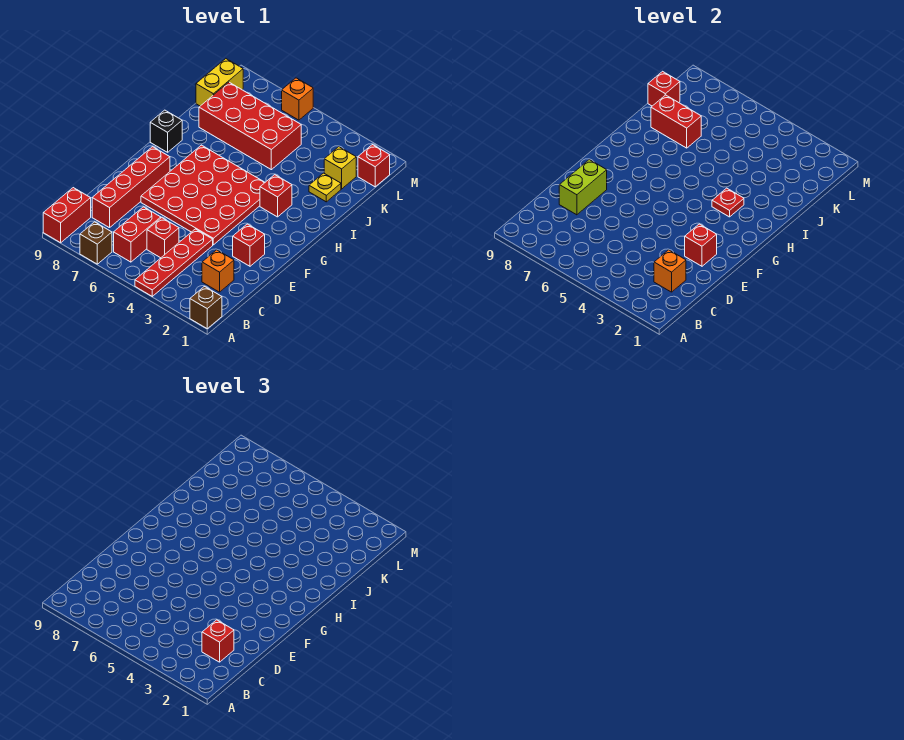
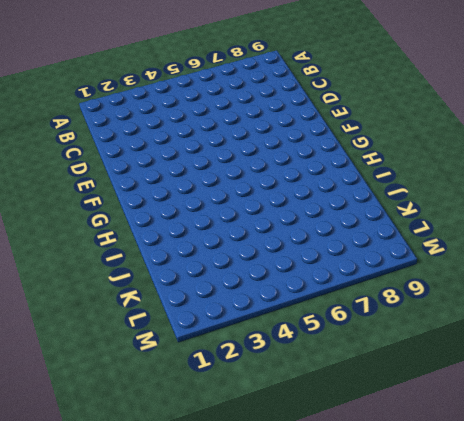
none -> brown 1x1 brick [190,287,222,329]
none -> red 1x4 plate [135,229,213,296]
none -> brown 1x1 brick [80,222,112,264]

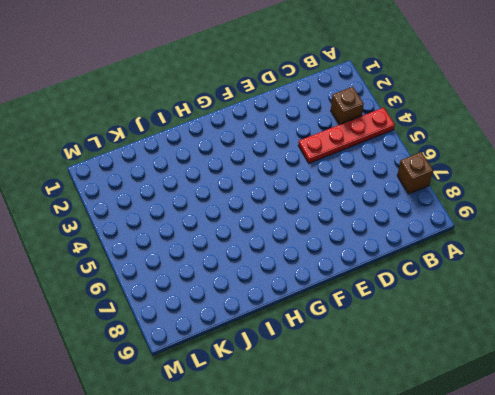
brown 1x1 brick [331,87,364,125] -> brown 1x1 brick moved to [190,287,222,329]
none -> red 1x2 brick [43,188,91,243]
none -> red 1x2 brick [114,207,161,262]
none -> orange 1x1 brick [202,250,234,292]

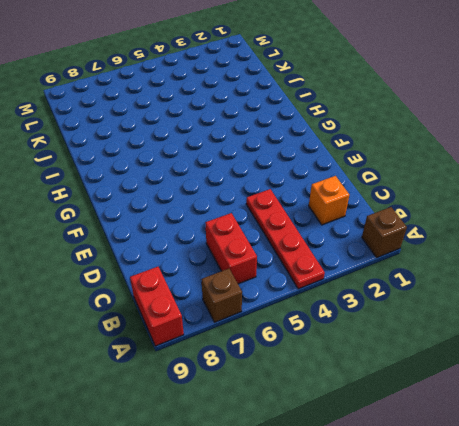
none -> red 1x1 brick [147,218,179,258]
none -> red 1x4 brick [92,147,170,228]
none -> red 1x1 brick [233,224,265,266]

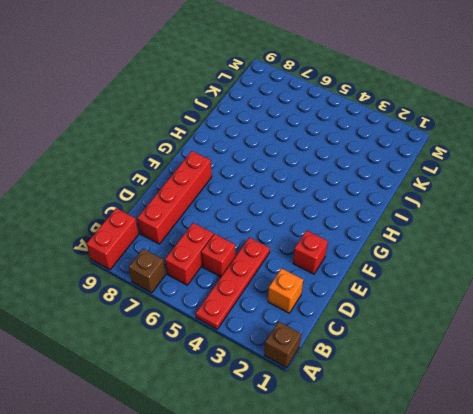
none -> red 4x4 plate [141,145,265,245]
none -> red 1x1 brick [260,175,292,217]
none -> black 1x1 brick [150,110,182,152]

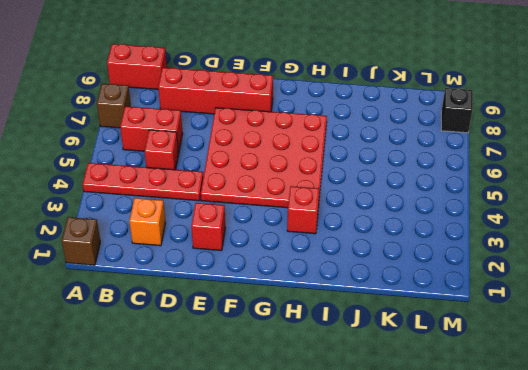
black 1x1 brick [441,88,473,133] -> black 1x1 brick moved to [150,110,182,152]
none -> yellow 1x1 plate [309,173,341,202]
none -> red 2x4 brick [199,82,301,170]
none -> yellow 1x1 brick [324,147,356,189]

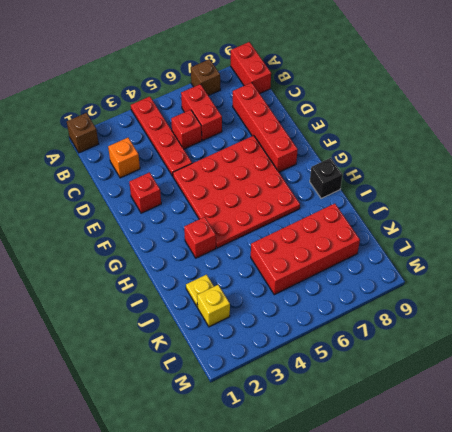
none -> yellow 1x2 brick [196,59,243,106]
none -> red 1x1 brick [358,145,390,187]
none -> orange 1x1 brick [282,78,313,120]

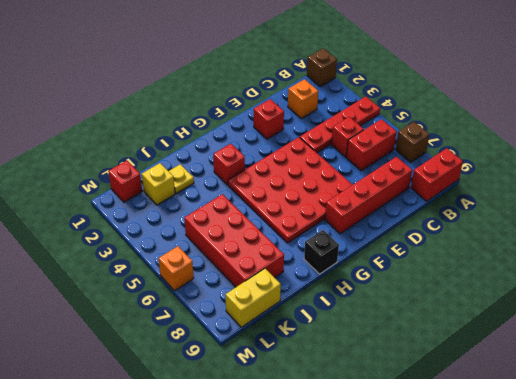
none -> orange 1x1 brick [654,250,686,292]
none -> lime 1x2 brick [559,160,607,215]
none -> red 1x1 brick [685,224,717,266]

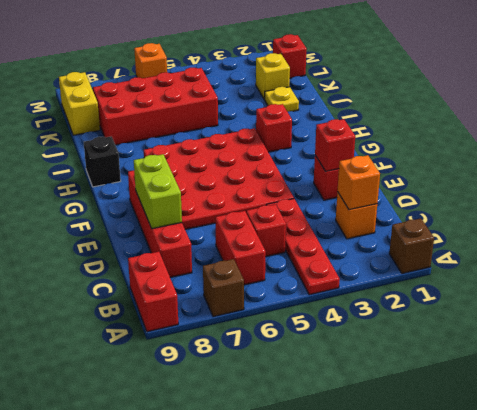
none -> red 1x1 plate [712,188,744,217]
none -> red 1x2 brick [651,95,701,148]
none -> red 1x1 brick [648,71,680,106]

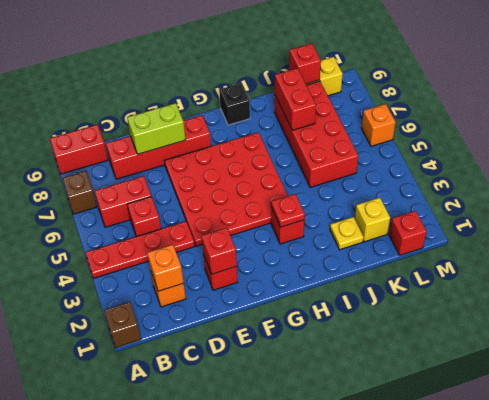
none -> red 1x1 brick [202,620,234,662]

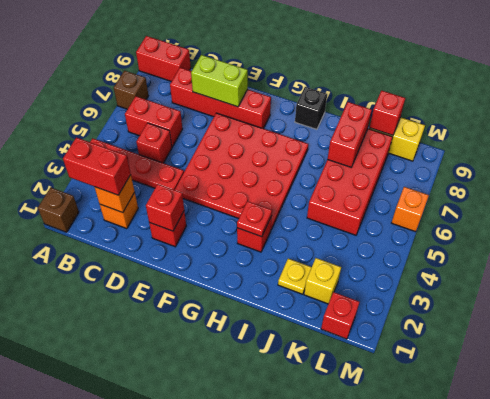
red 1x2 brick [63,137,131,195] -> red 1x1 brick [202,620,234,662]

